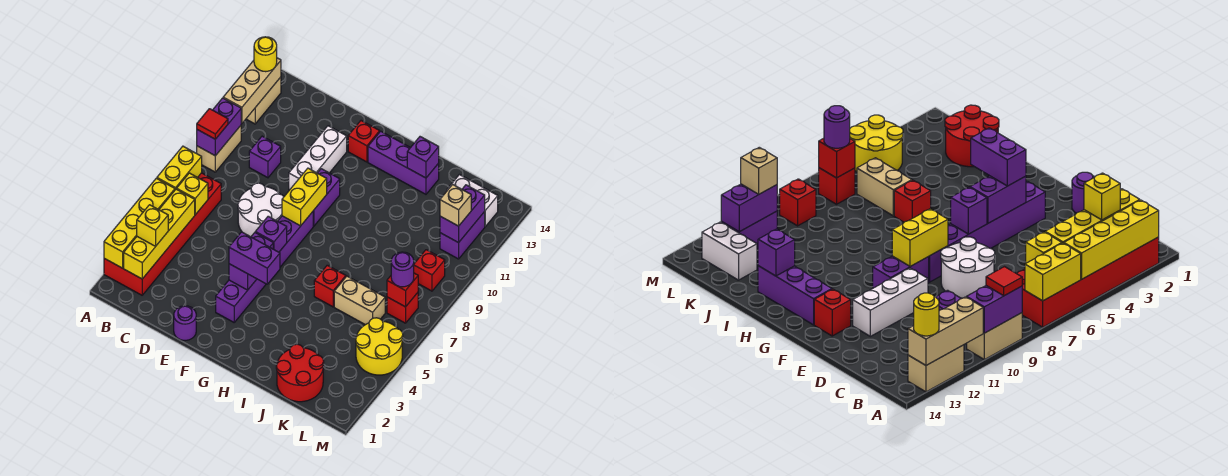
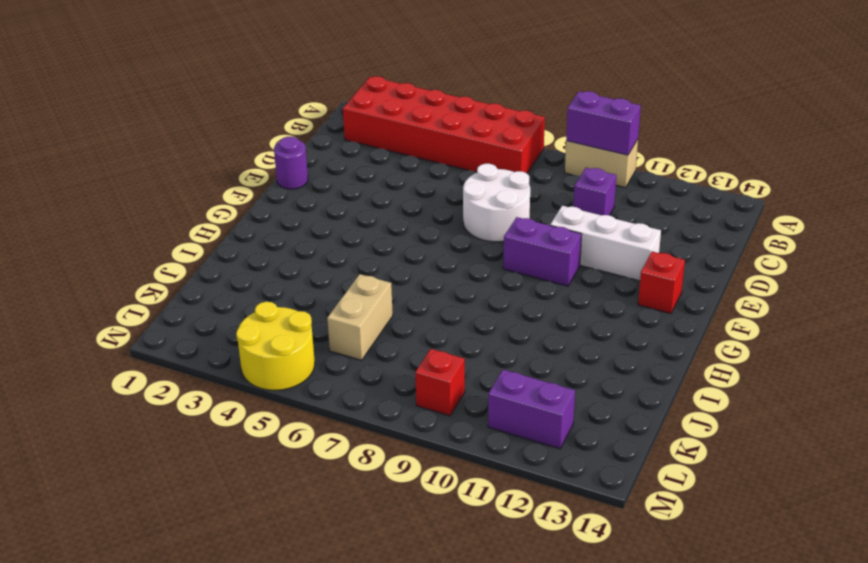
none -> tan 1x2 brick [246,77,281,124]
none -> purple 1x6 brick [216,212,313,322]
none -> purple 1x3 brick [368,131,439,194]
none -> red 1x1 brick [314,265,346,307]

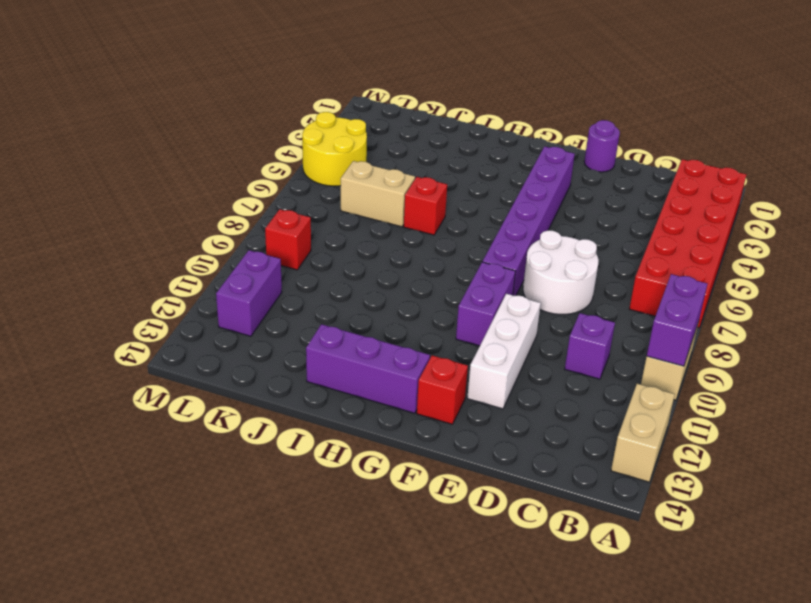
none -> red 2x2 round brick [276,344,324,402]
none -> white 1x2 brick [447,175,498,227]
none -> red 1x1 brick [387,293,418,323]
none -> yellow 1x4 brick [104,178,175,268]

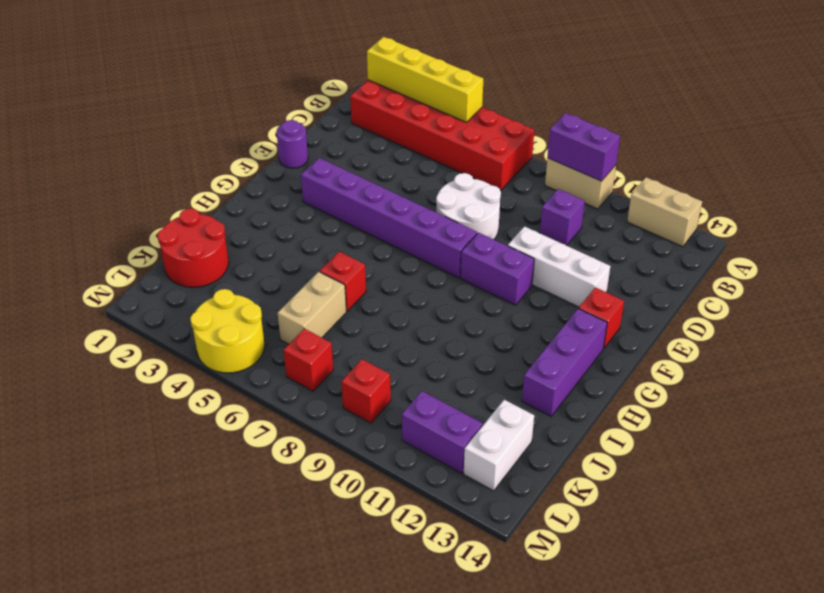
none -> yellow 1x2 brick [157,146,202,190]
none -> tan 1x3 brick [223,58,281,124]
none -> yellow 1x4 brick [124,189,195,279]
none -> yellow 1x1 brick [177,173,208,215]

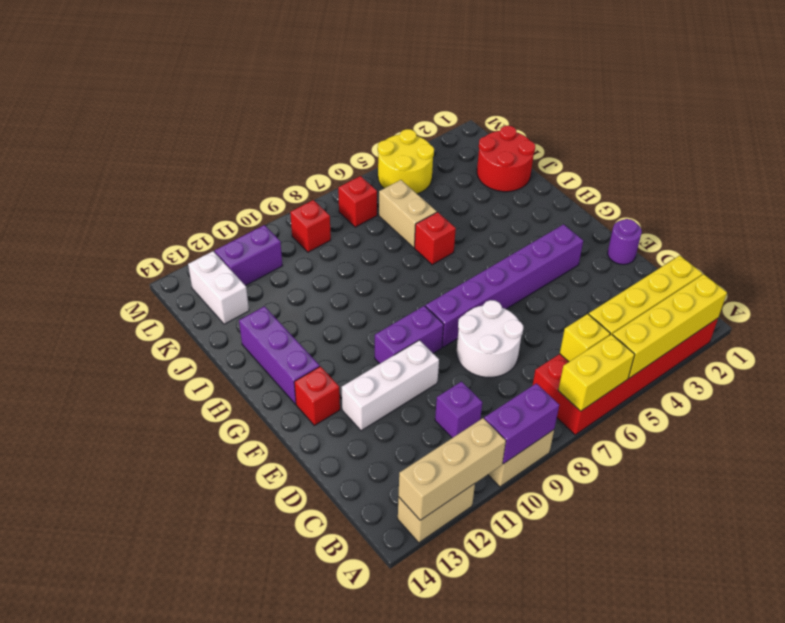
none -> purple 1x2 brick [229,233,273,290]
none -> purple 1x1 brick [255,216,287,252]
none -> yellow 1x2 brick [282,168,327,226]
none -> purple 1x1 brick [407,137,439,178]

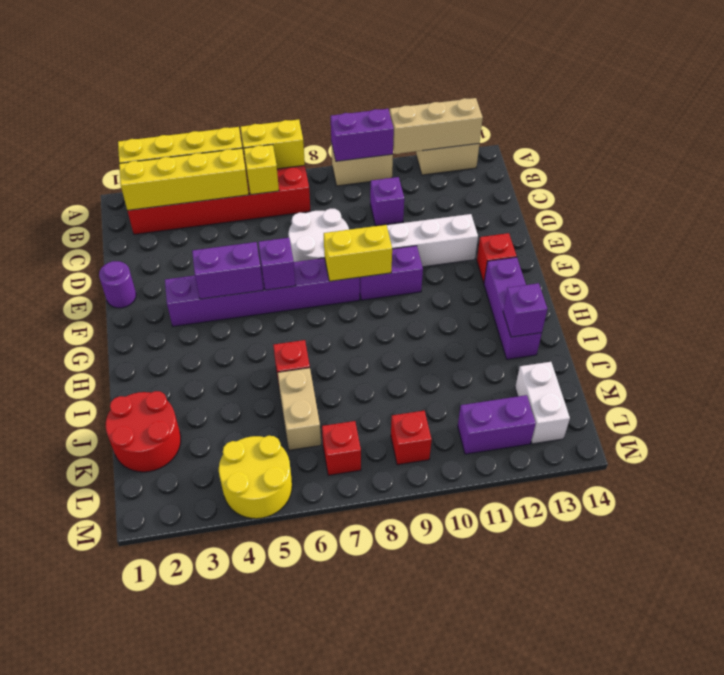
none -> red 1x1 brick [387,273,418,307]
none -> purple 1x2 brick [440,185,485,243]
none -> red 1x1 tile [197,109,228,139]
none -> yellow 1x1 round brick [254,37,277,72]

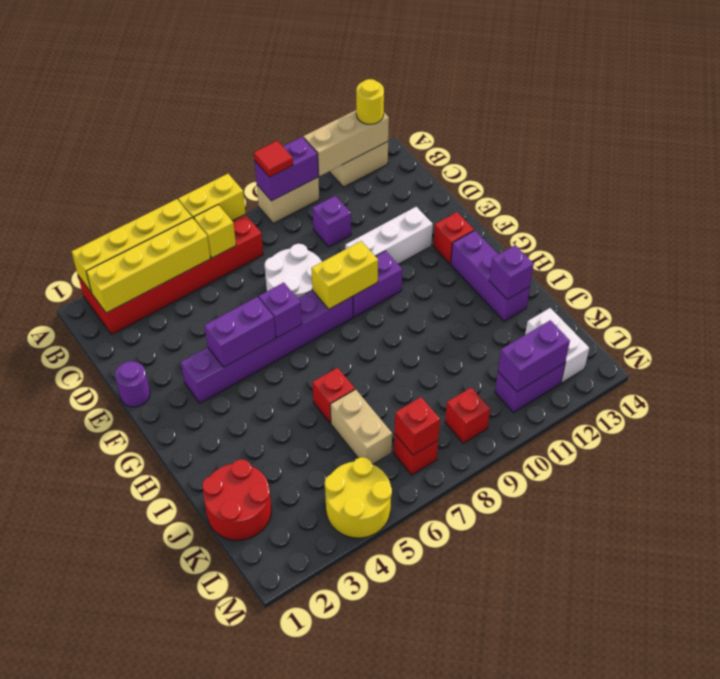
none -> yellow 1x1 brick [137,205,168,247]
none -> purple 1x2 brick [229,232,280,284]
none -> purple 1x1 round brick [391,252,414,287]
none -> tan 1x1 brick [440,184,471,226]

